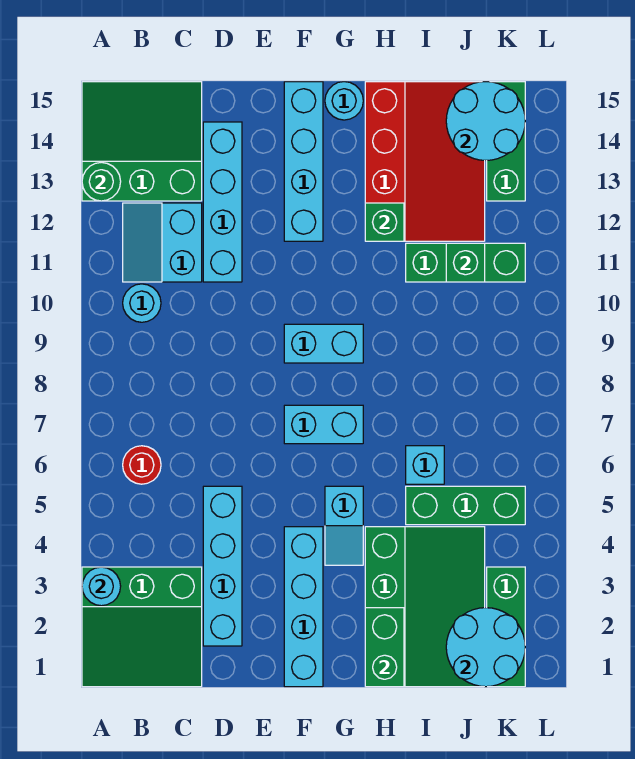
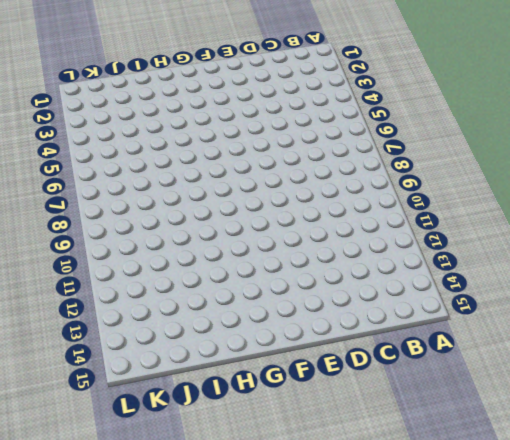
none -> green 3x3 slope [82,567,202,687]
none -> green 3x3 slope [82,82,202,201]
none -> red 1x1 round brick [123,446,161,484]

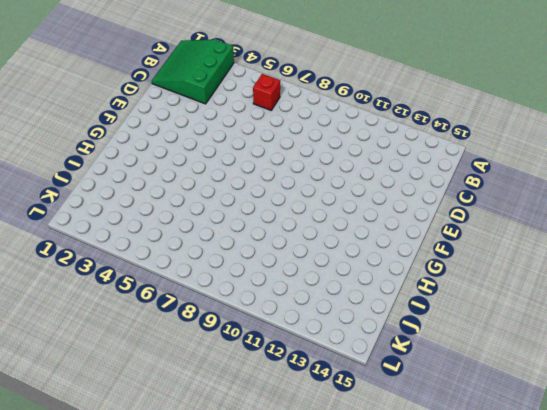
red 1x1 brick [253,74,280,110] -> red 1x1 round brick [123,446,161,484]
none -> green 3x3 slope [82,82,202,201]
none -> cyan 1x1 round brick [123,284,161,322]
none -> cyan 2x2 slope [123,203,202,282]

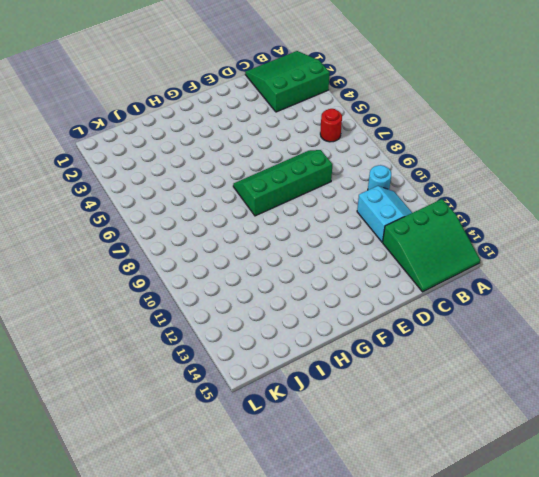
green 2x4 slope [233,150,332,216] -> cyan 1x2 brick [284,405,363,444]
none -> cyan 1x4 brick [203,486,242,646]
none -> cyan 1x4 brick [203,122,242,282]
none -> cyan 1x4 brick [284,527,323,687]

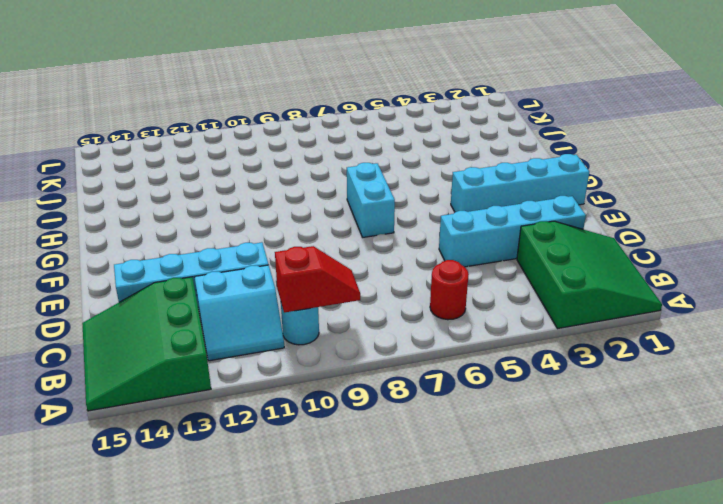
red 1x2 slope [275,246,360,313] -> none
none -> cyan 1x2 brick [284,324,363,363]
none -> cyan 1x4 brick [284,82,323,241]
none -> cyan 1x2 slope [325,486,363,565]

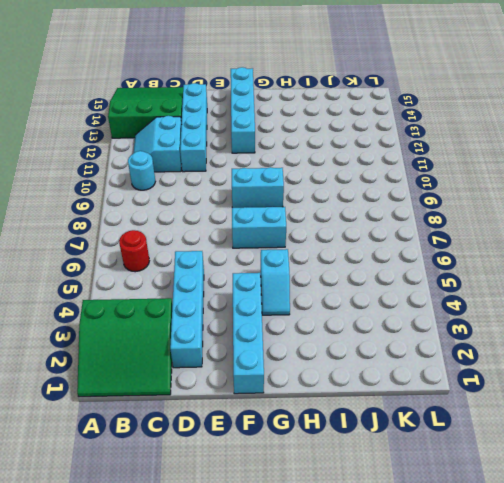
none -> cyan 1x1 round brick [325,82,363,120]
none -> green 3x4 slope [365,527,485,687]
none -> red 3x4 slope [365,82,485,241]

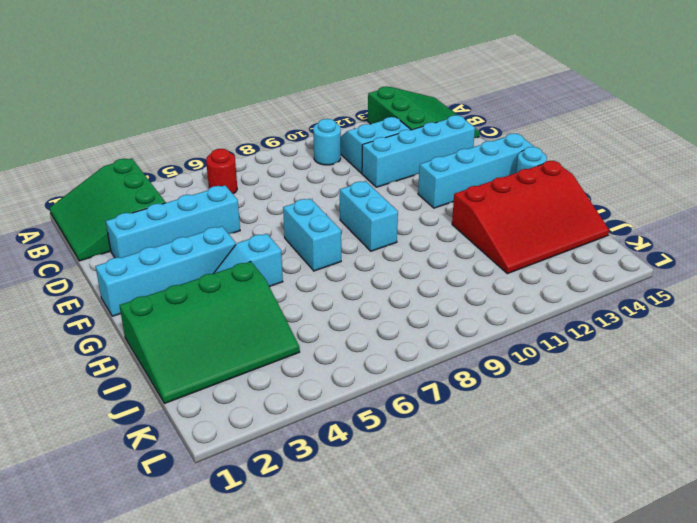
none -> green 1x3 brick [406,486,525,525]
none -> cyan 1x1 brick [406,446,444,484]
none -> green 1x3 brick [406,243,525,282]

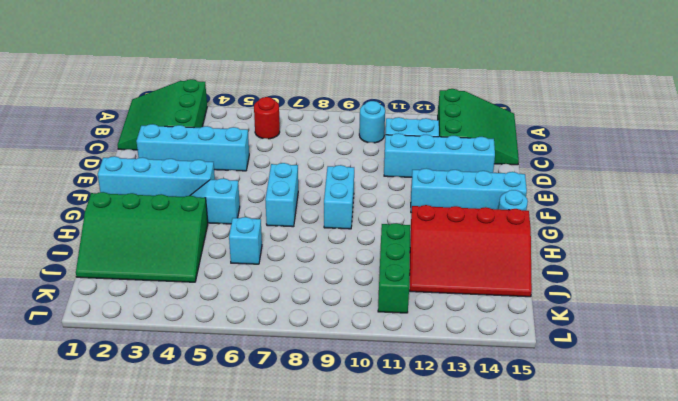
none -> green 1x3 brick [406,486,525,525]
none -> green 1x3 brick [487,567,525,687]
none -> green 1x3 brick [487,82,525,201]

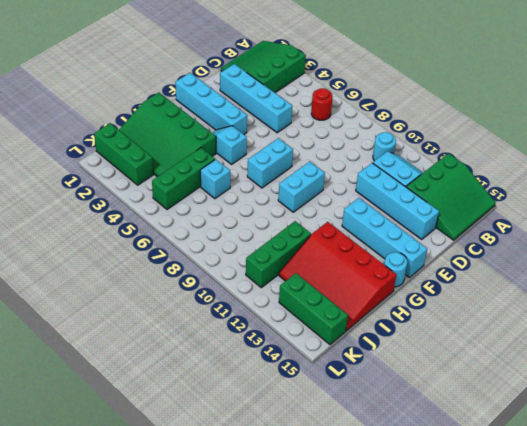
none -> cyan 1x1 round brick [82,567,121,606]
none -> green 1x1 round brick [82,162,121,201]
none -> green 1x2 brick [365,608,404,687]

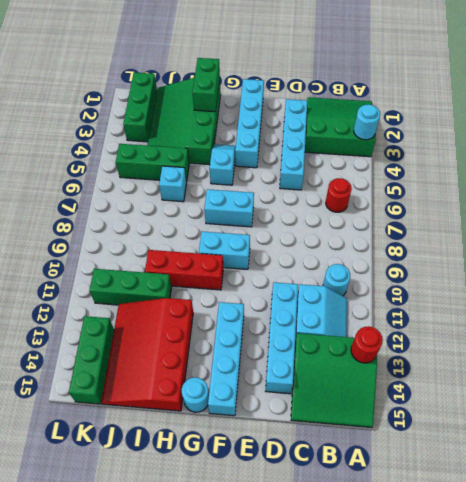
red 1x1 round brick [351,326,383,363] -> green 1x1 round brick [82,162,121,201]
red 1x3 brick [145,250,223,290] -> none
none -> green 1x1 brick [365,203,404,241]
none -> cyan 2x2 round brick [446,608,525,687]
none -> green 1x1 brick [446,243,485,282]

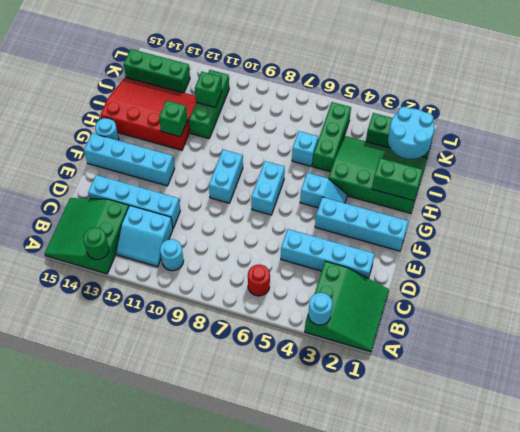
none -> cyan 2x2 round brick [446,82,525,160]

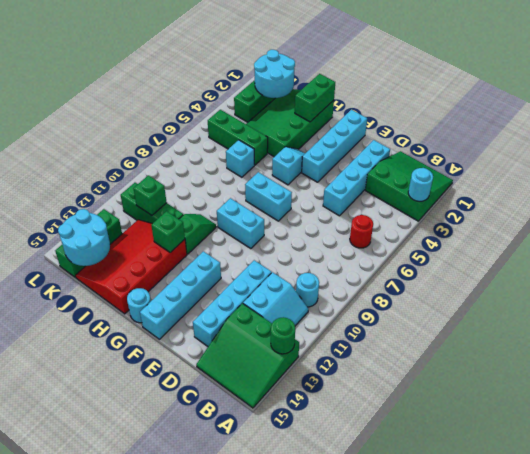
green 1x2 slope [179,214,216,254] -> none

